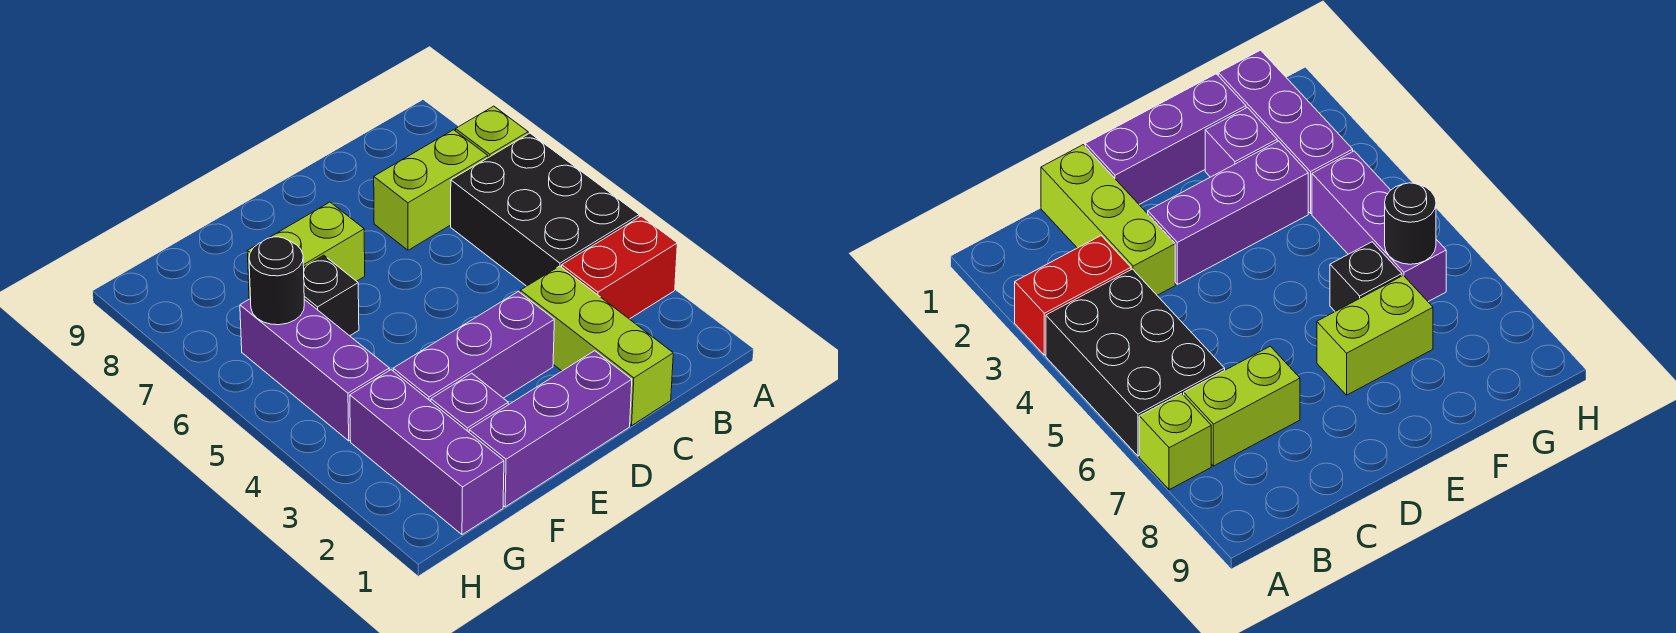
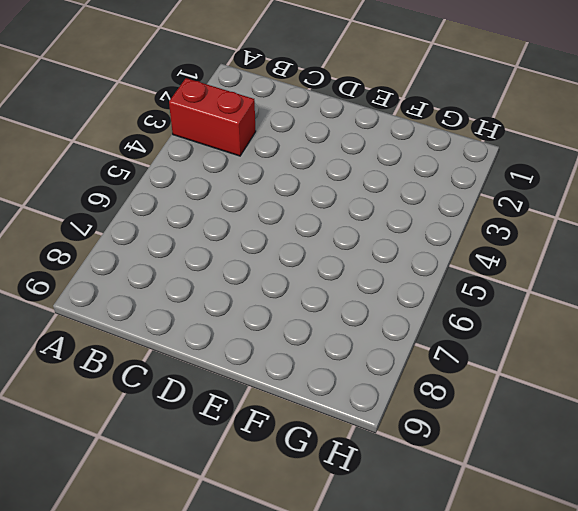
none -> black 2x3 brick [451,133,639,286]
none -> lime 1x1 brick [456,106,528,158]
none -> lime 1x2 brick [374,130,488,250]

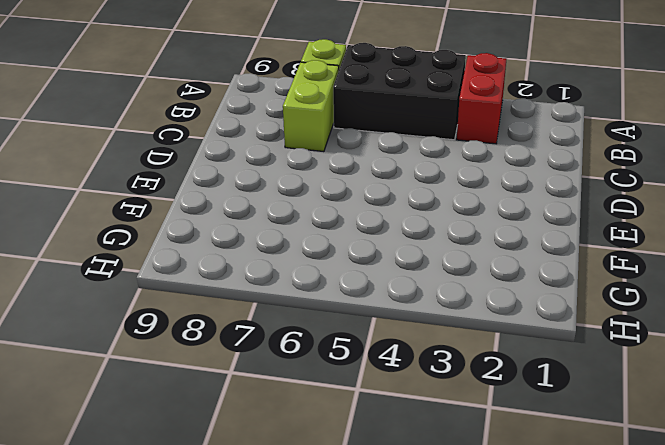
none -> lime 1x3 brick [520,266,673,425]
none -> purple 1x3 brick [469,351,632,507]
none -> purple 1x3 brick [393,291,554,401]

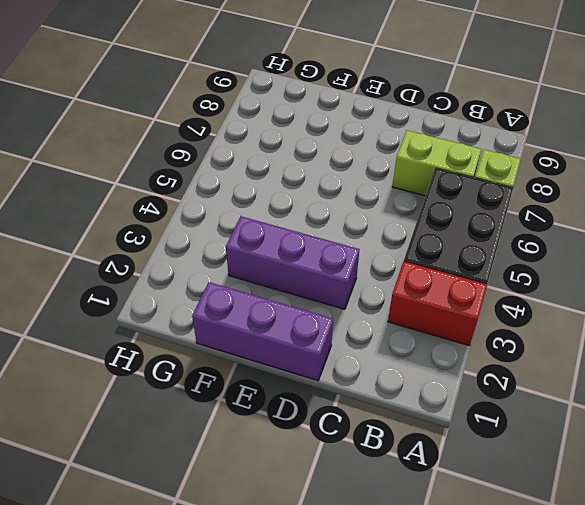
none -> lime 1x3 brick [520,266,673,425]
none -> lime 1x2 brick [247,202,365,299]
none -> purple 1x1 brick [431,373,508,432]

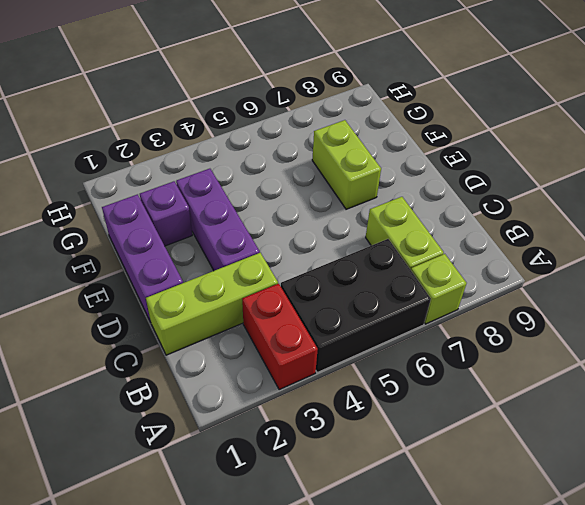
none -> black 1x1 brick [304,255,359,336]
none -> purple 1x3 brick [350,370,504,535]
none -> purple 1x3 brick [240,299,389,441]

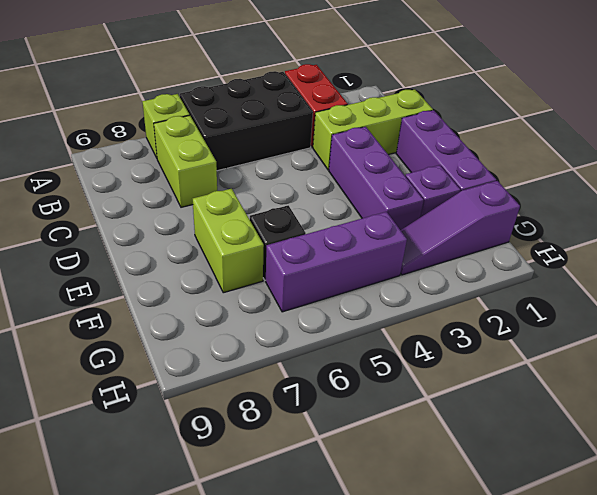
purple 1x3 slope [401,181,520,275] -> purple 1x3 brick [350,370,504,535]
none -> black 1x1 round brick [249,237,304,325]

